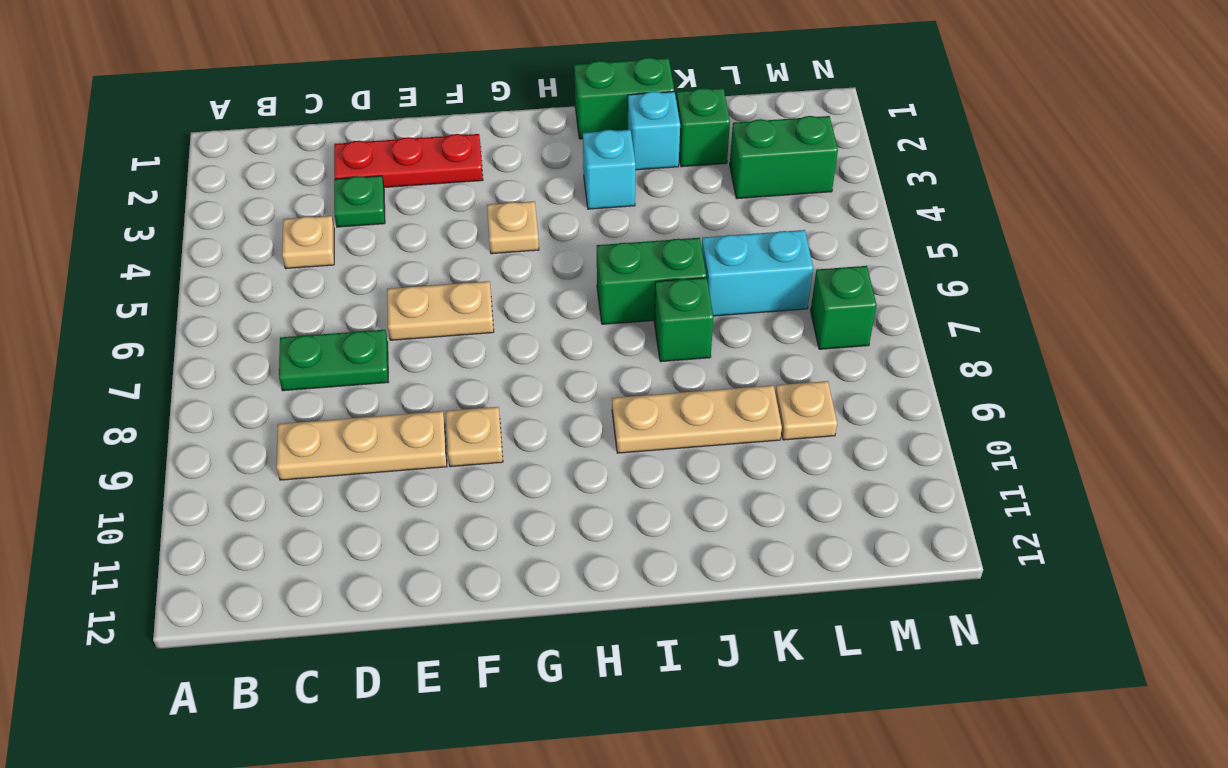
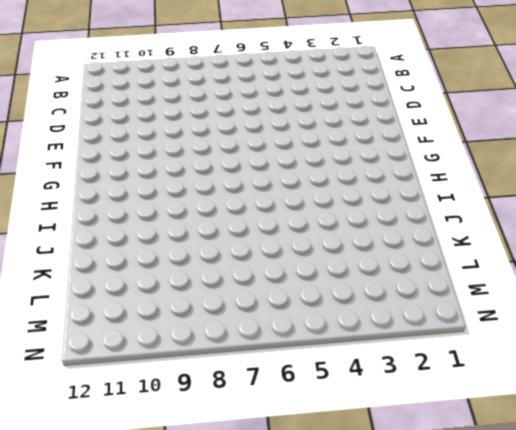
none -> tan 1x1 plate [282,216,334,269]
none -> green 1x2 plate [279,330,388,391]
none -> tan 1x3 plate [277,411,447,480]

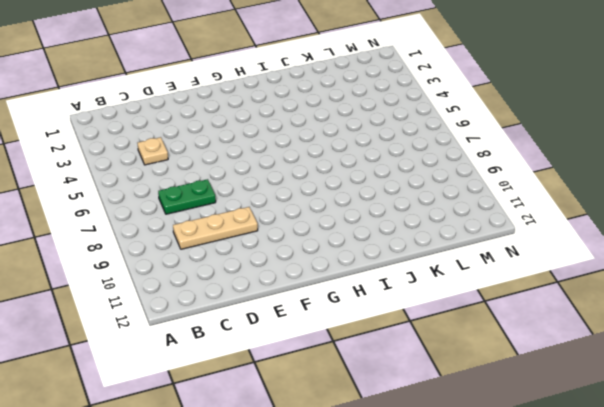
none -> red 1x3 plate [334,134,483,187]
none -> green 1x1 plate [334,176,385,227]
none -> tan 1x2 plate [387,281,494,340]

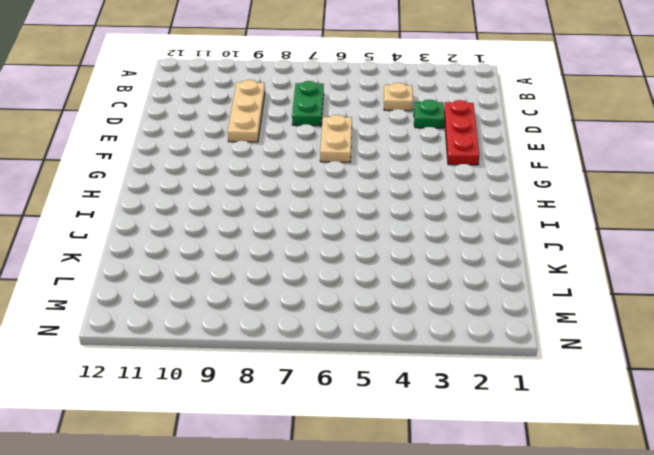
none -> tan 1x1 plate [446,407,503,467]
none -> tan 1x1 plate [487,201,539,254]
none -> green 1x2 brick [574,58,674,139]

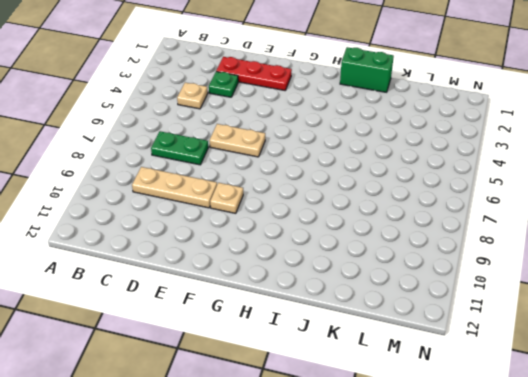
none -> tan 1x1 plate [487,201,539,254]
none -> cyan 1x1 brick [583,130,636,209]
none -> green 1x2 brick [597,238,706,324]

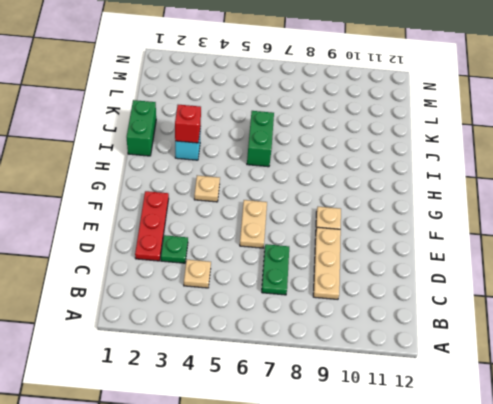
red 1x1 brick [175,105,201,143] -> none
none -> tan 1x3 plate [612,385,782,453]
none -> cyan 1x1 brick [628,91,680,170]
none -> green 1x1 brick [654,278,714,362]

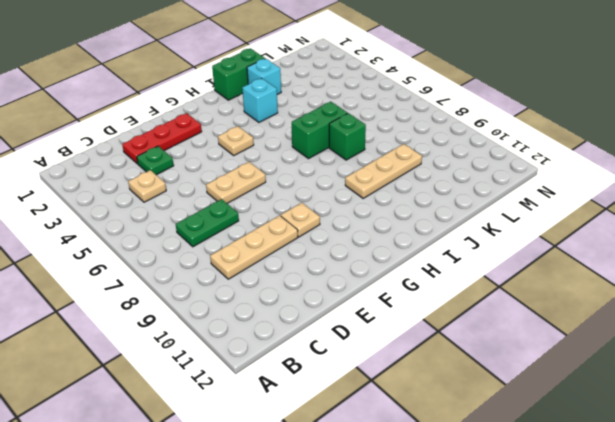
none -> green 1x1 brick [677,88,730,167]
none -> cyan 1x2 brick [702,230,813,316]
none -> green 1x2 brick [730,116,838,199]

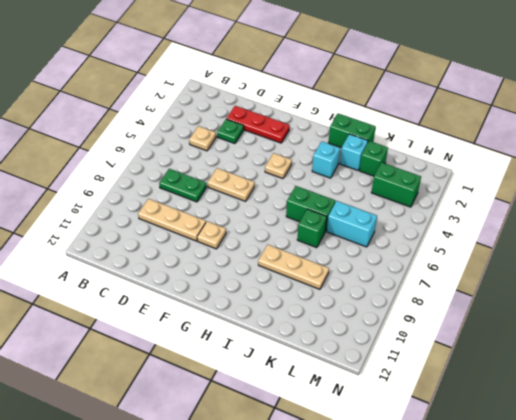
none -> tan 1x1 plate [775,381,837,440]
none -> green 1x1 brick [811,266,877,349]

